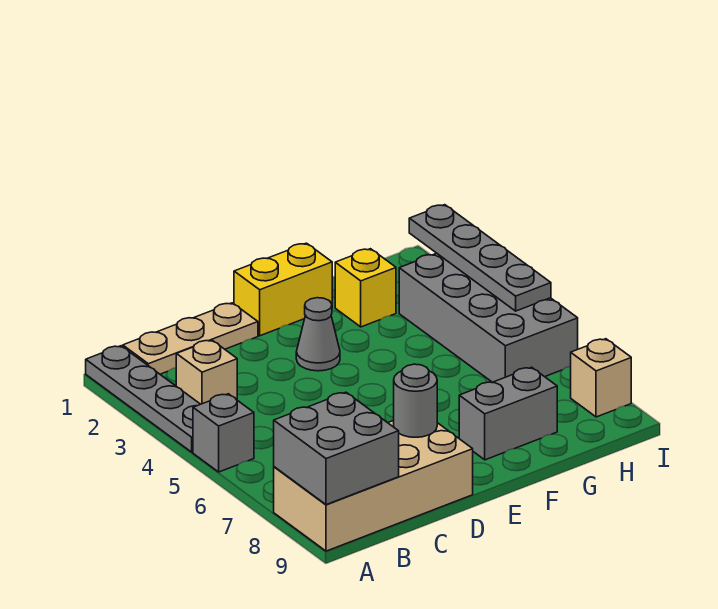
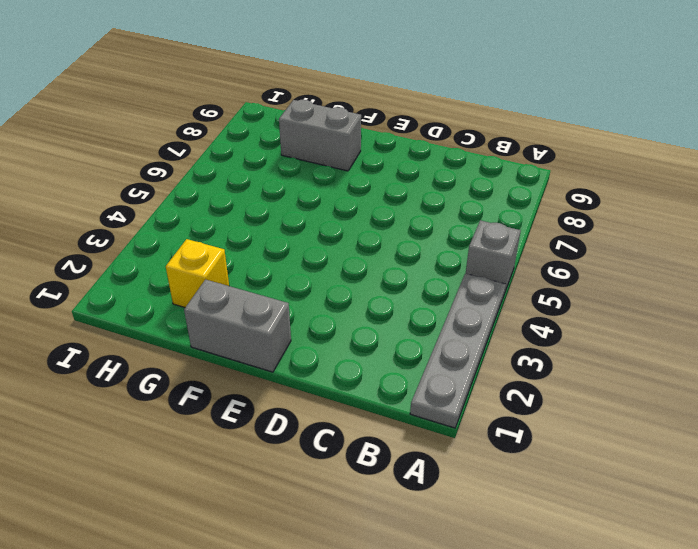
grey 1x2 brick [184,280,291,372] -> yellow 1x2 brick [234,243,332,336]
none -> tan 2x4 brick [274,420,473,551]
none -> tan 1x3 plate [123,303,258,374]
none -> tan 1x1 brick [176,340,237,404]

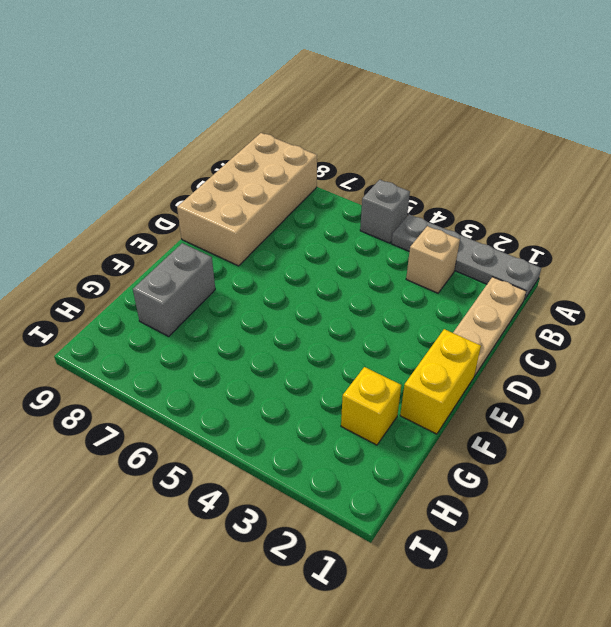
none -> grey 1x1 cone [296,298,340,371]
none -> grey 2x4 brick [399,253,578,382]
none -> tan 1x1 brick [571,339,631,417]

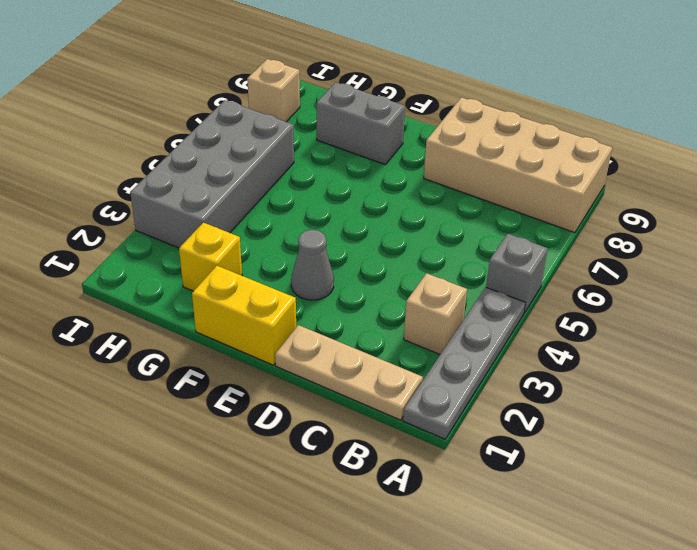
none -> grey 2x2 brick [274,392,399,505]
none -> grey 1x1 round brick [394,364,437,437]
none -> grey 1x4 plate [409,205,551,311]

